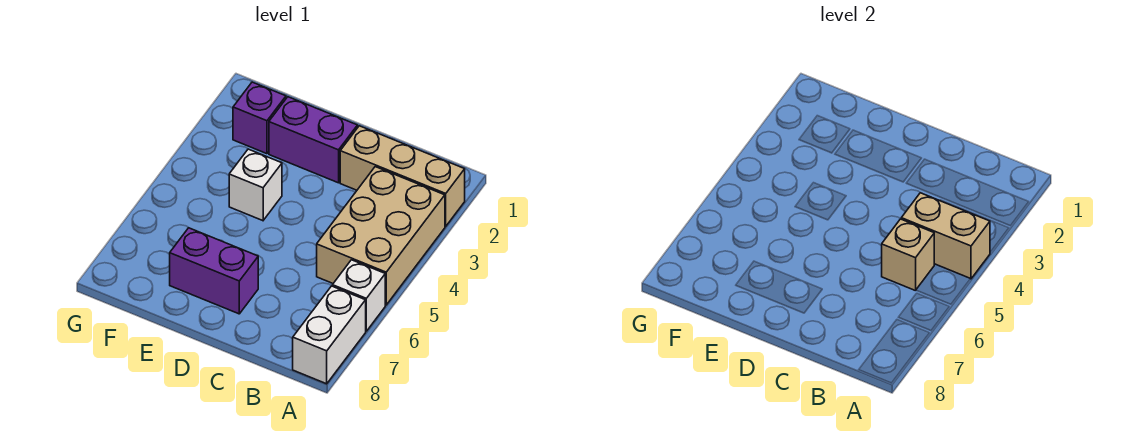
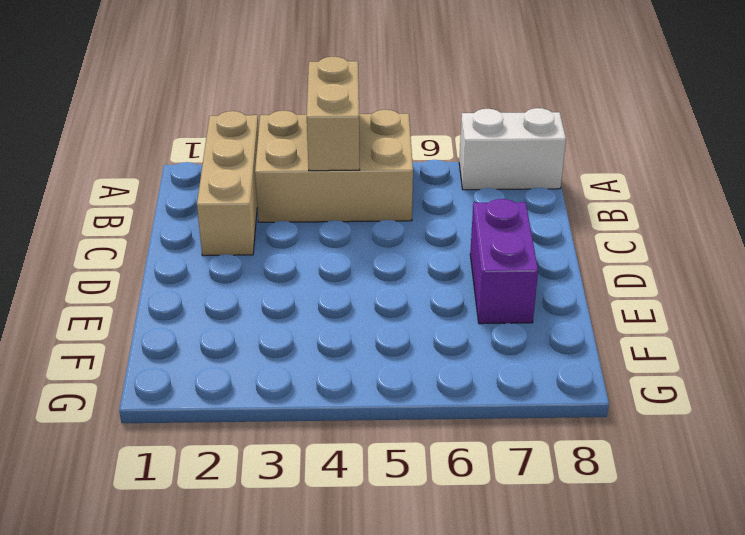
none -> white 1x1 brick [332,260,385,331]
none -> purple 1x2 brick [269,97,357,183]

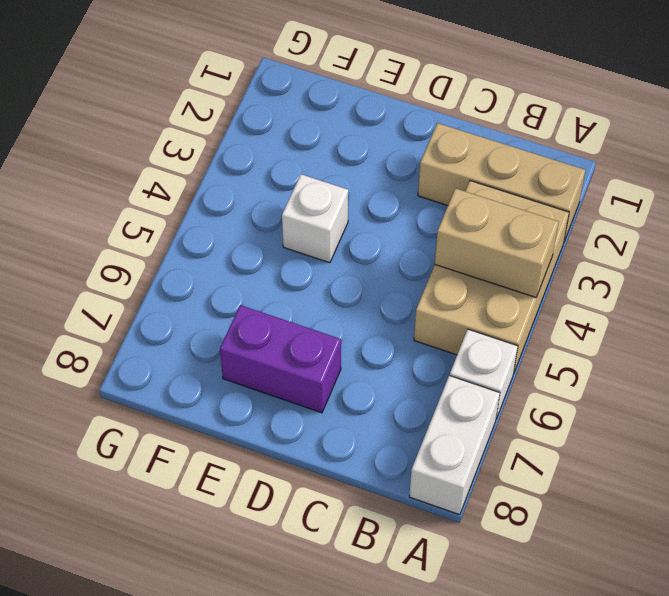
none -> purple 1x2 brick [269,97,357,183]
none -> purple 1x1 brick [233,82,286,154]

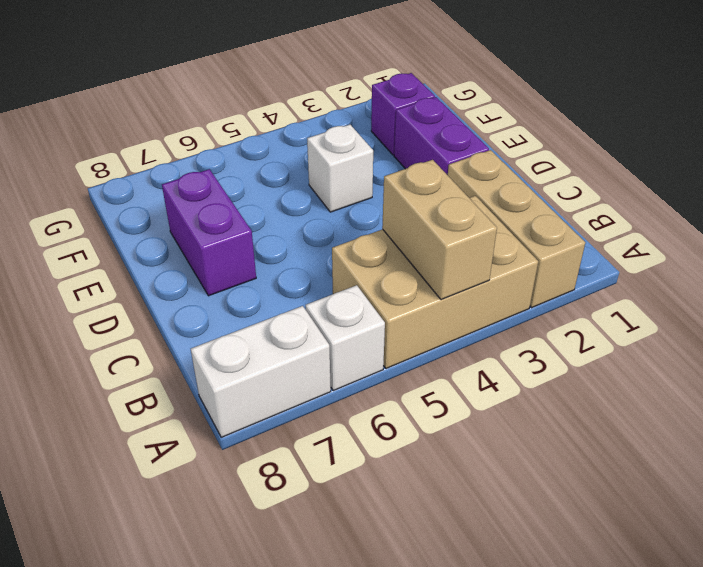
none -> tan 1x1 brick [882,219,934,291]

